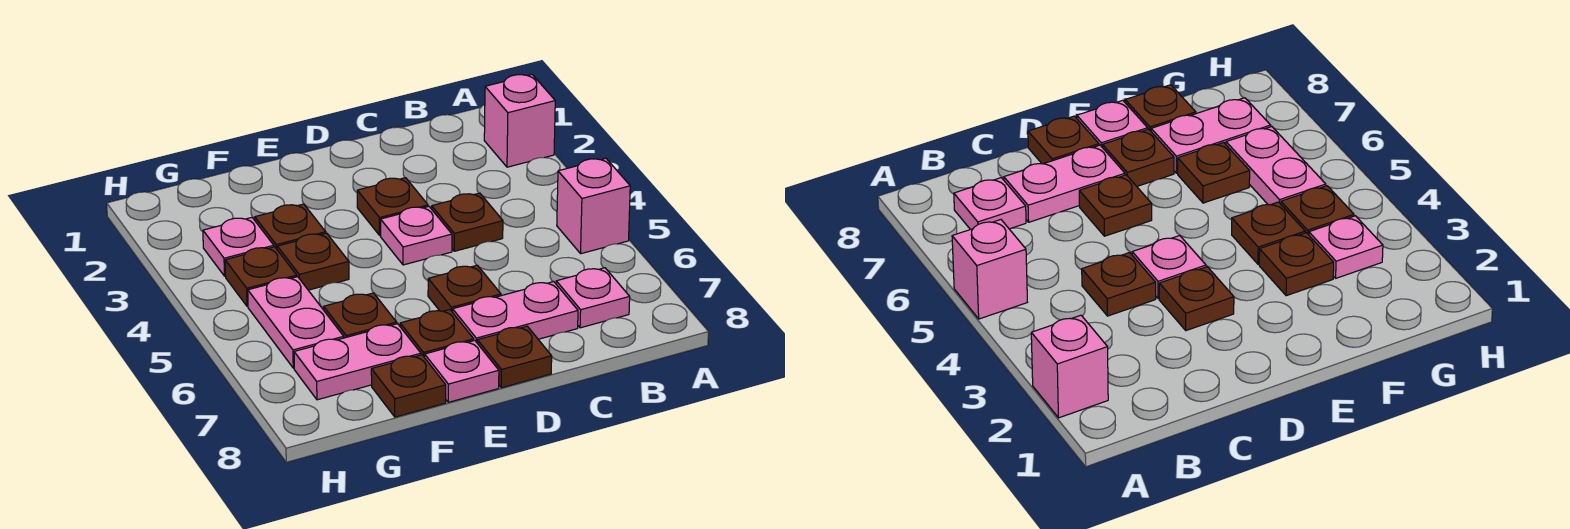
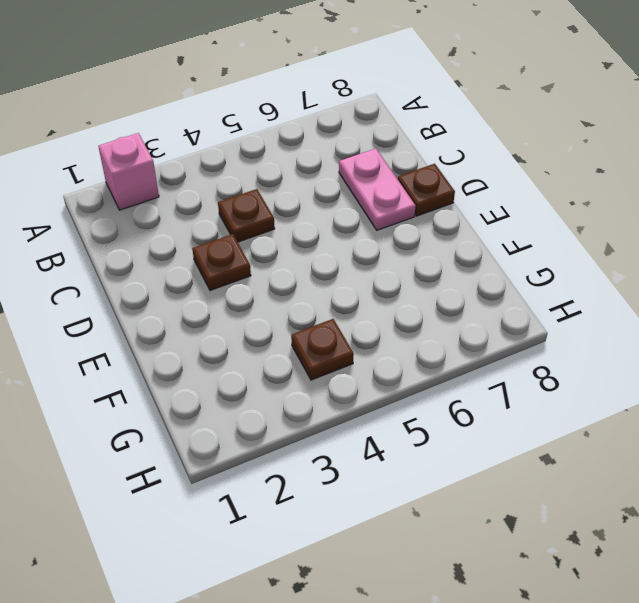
none -> pink 1x1 brick [557,158,630,254]
none -> pink 1x1 plate [556,268,630,328]
none -> pink 1x1 plate [381,206,452,265]

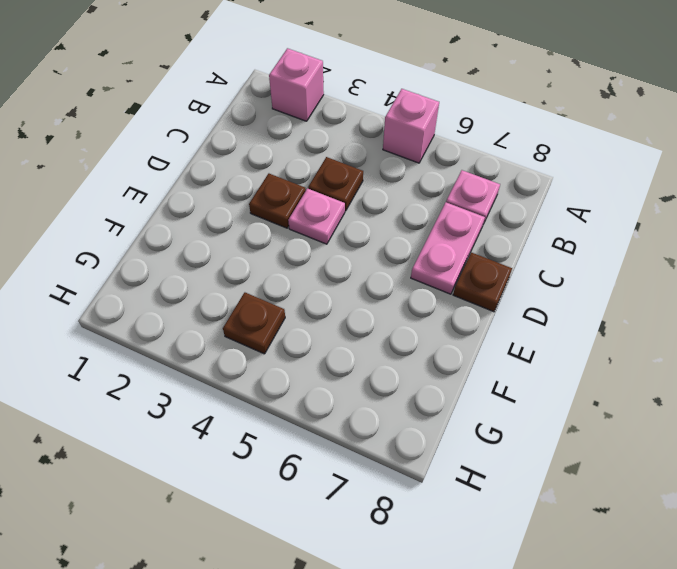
none -> brown 1x1 plate [428,265,501,312]
none -> brown 1x1 plate [400,310,474,358]
none -> pink 1x1 plate [425,340,499,402]

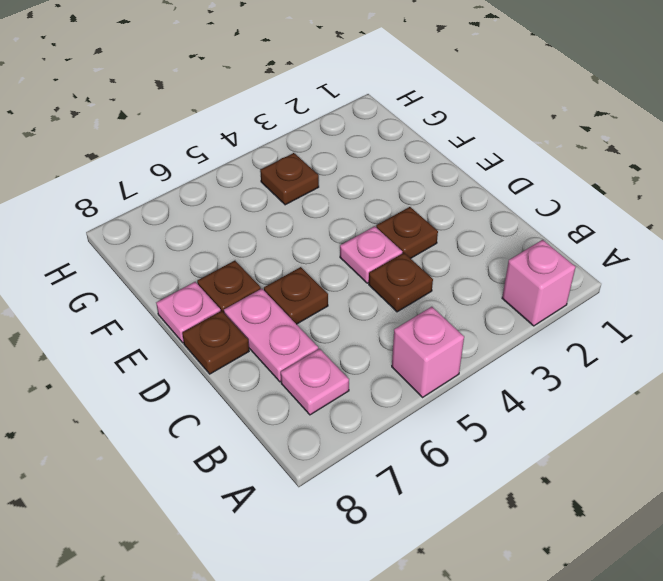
none -> brown 1x1 plate [255,204,326,249]
none -> brown 1x1 plate [277,233,349,290]
none -> brown 1x1 plate [324,293,397,338]

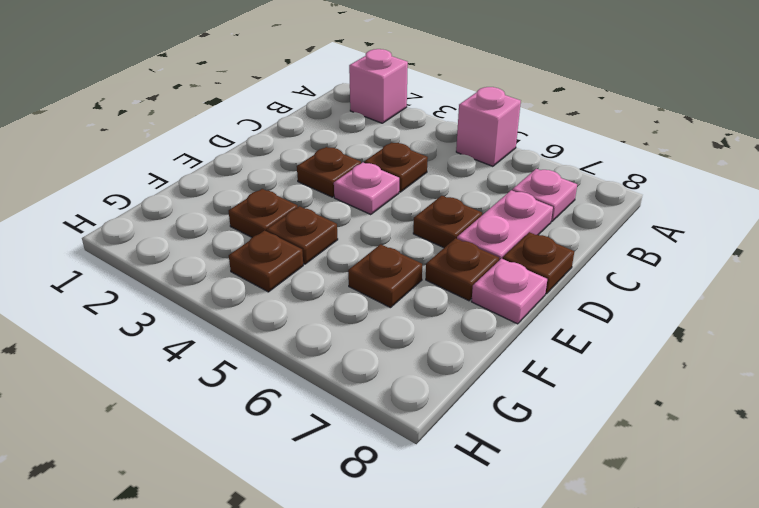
none -> pink 1x2 plate [294,324,421,400]
none -> brown 1x1 plate [371,355,446,417]
none -> pink 1x1 plate [203,218,274,276]

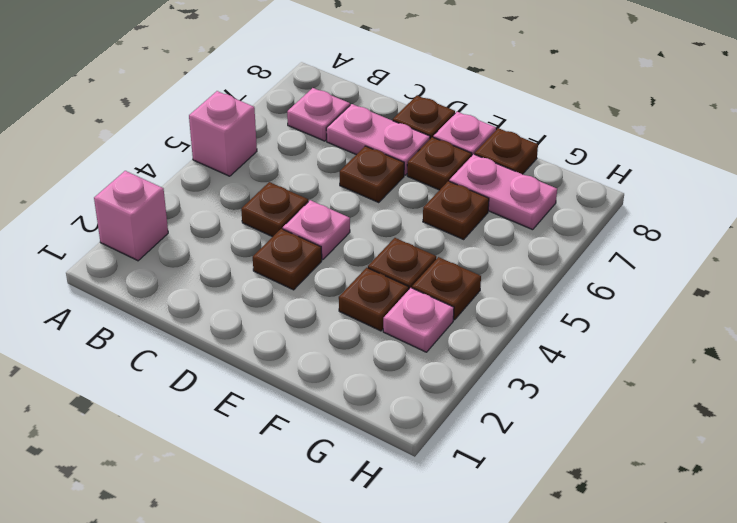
none -> pink 1x2 plate [248,277,344,368]

